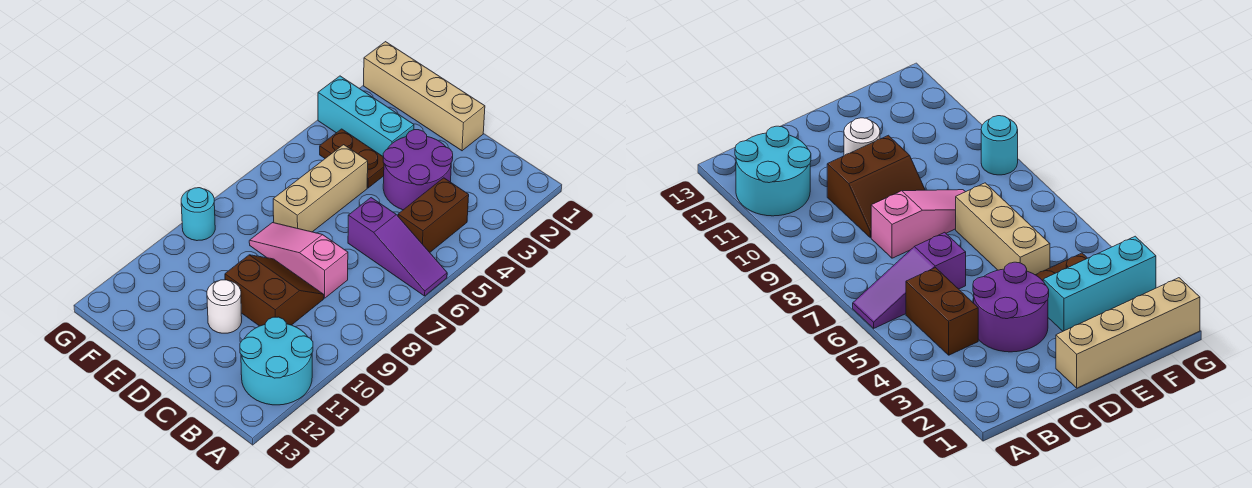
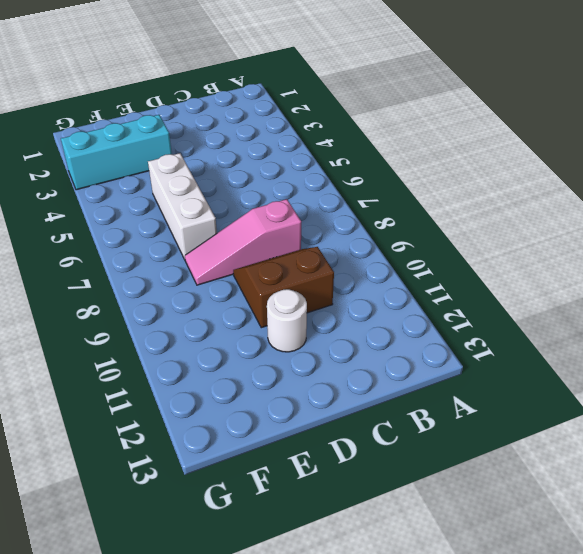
white 1x3 brick [148,153,217,259] -> tan 1x3 brick [273,145,368,232]
none -> purple 1x3 slope [348,198,447,296]
none -> cyan 2x2 round brick [240,317,313,405]
none -> brown 1x2 brick [398,178,469,252]

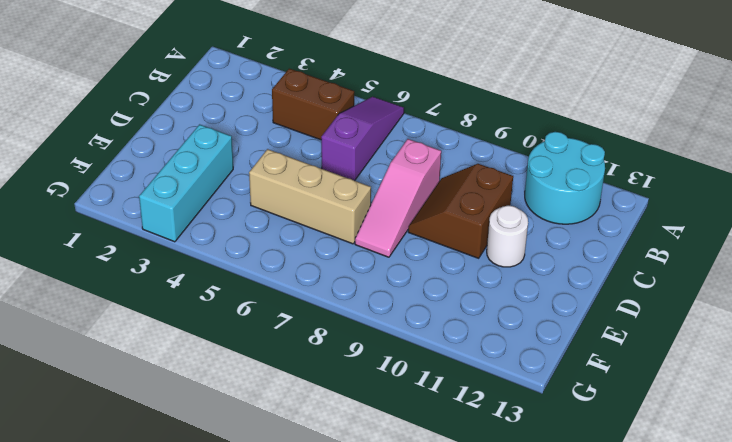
none -> purple 2x2 round brick [383,130,453,210]
none -> tan 1x4 brick [364,42,485,151]
none -> brown 1x2 plate [320,129,384,188]

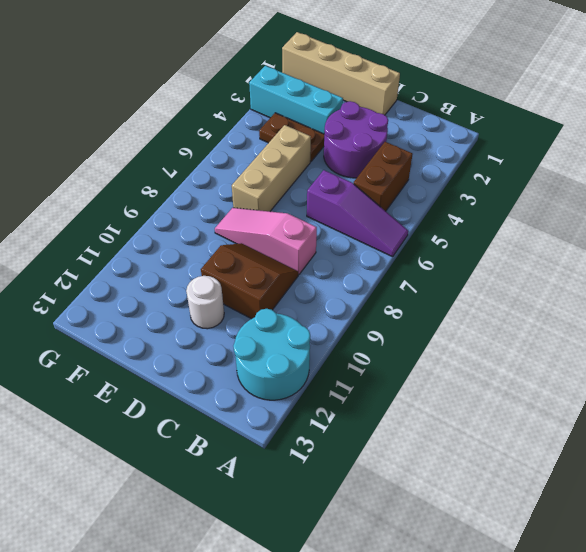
none -> cyan 1x1 round brick [181,188,215,241]

